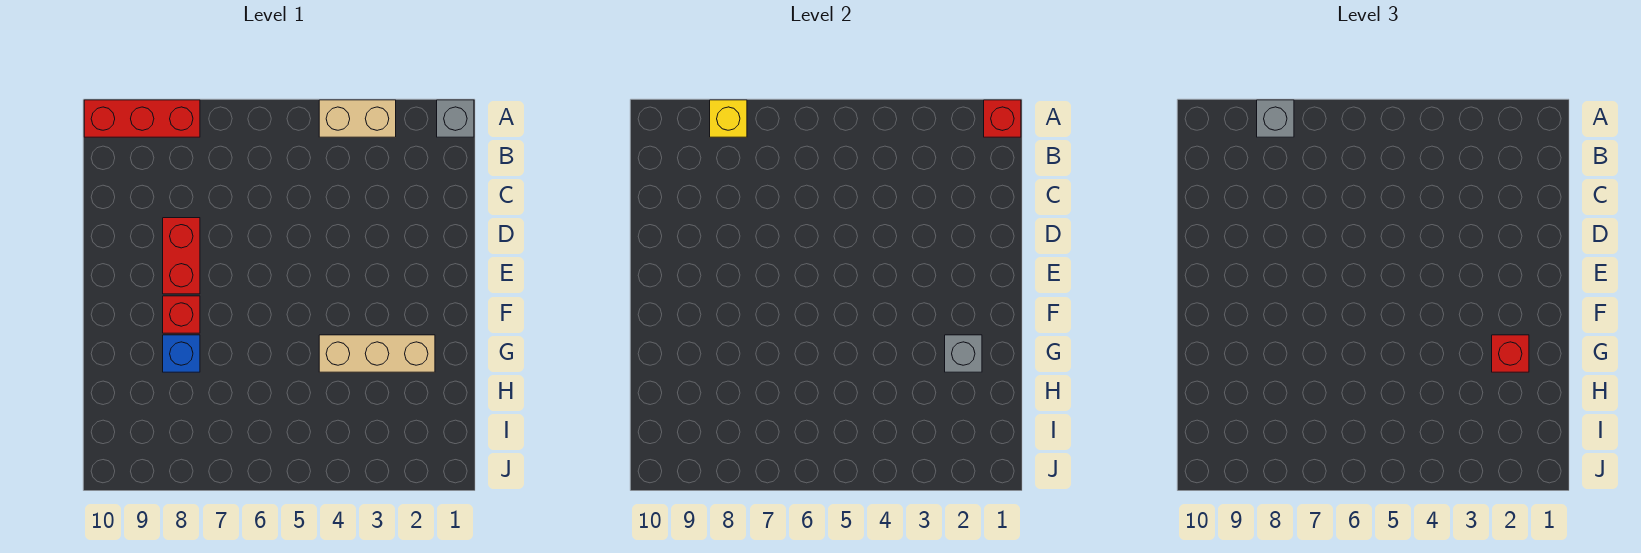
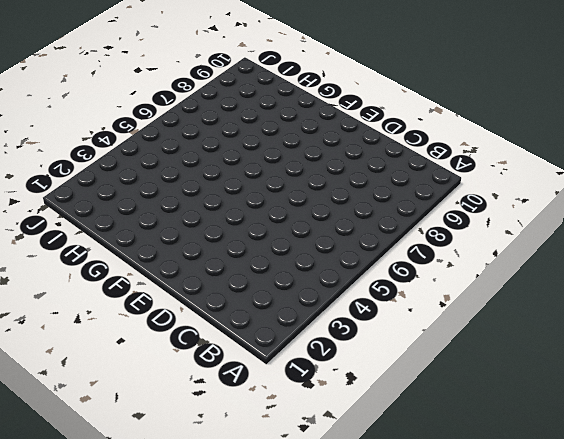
none -> grey 1x1 brick [437,100,474,137]
none -> tan 1x2 brick [319,100,396,137]
none -> red 1x3 brick [84,100,200,137]

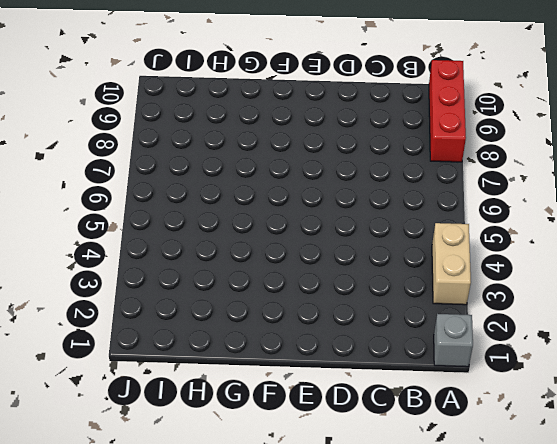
none -> red 1x2 brick [163,218,200,294]
none -> red 1x1 brick [163,296,200,333]
none -> tan 1x3 brick [319,335,435,372]

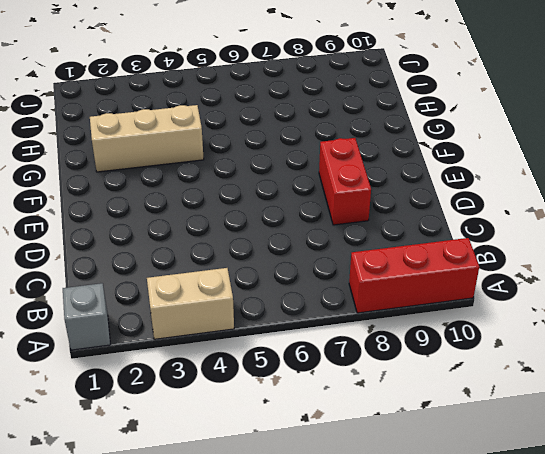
none -> red 1x1 brick [163,296,200,333]
none -> blue 1x1 brick [163,335,200,372]
none -> red 1x1 brick [984,100,1021,137]

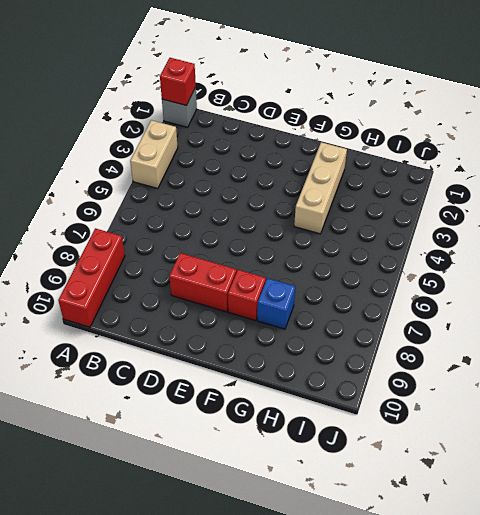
none -> yellow 1x1 brick [710,100,747,137]
none -> grey 1x1 brick [945,335,982,372]
none -> grey 1x1 brick [1257,100,1294,137]

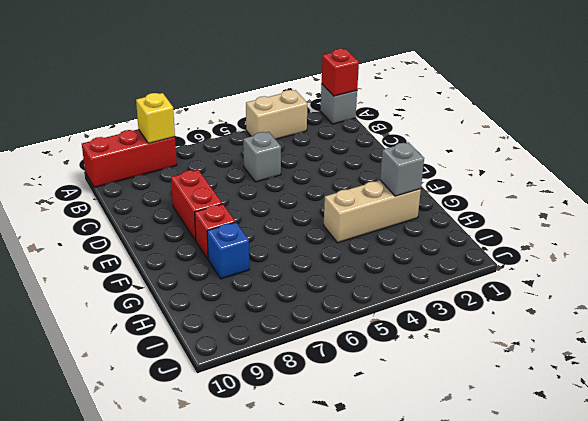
grey 1x1 brick [243,132,281,182] -> grey 1x1 brick moved to [1257,100,1294,137]
none -> red 1x1 brick [1492,335,1529,372]

